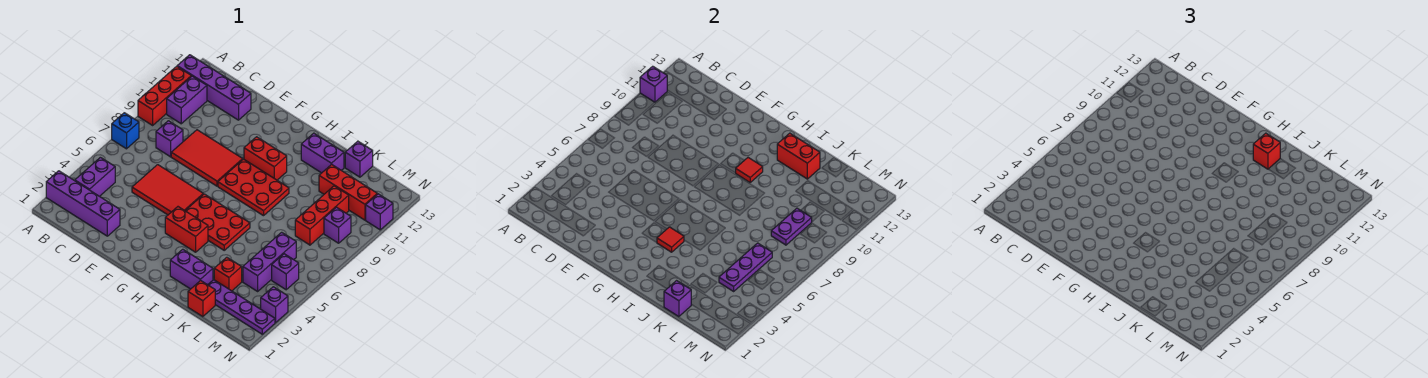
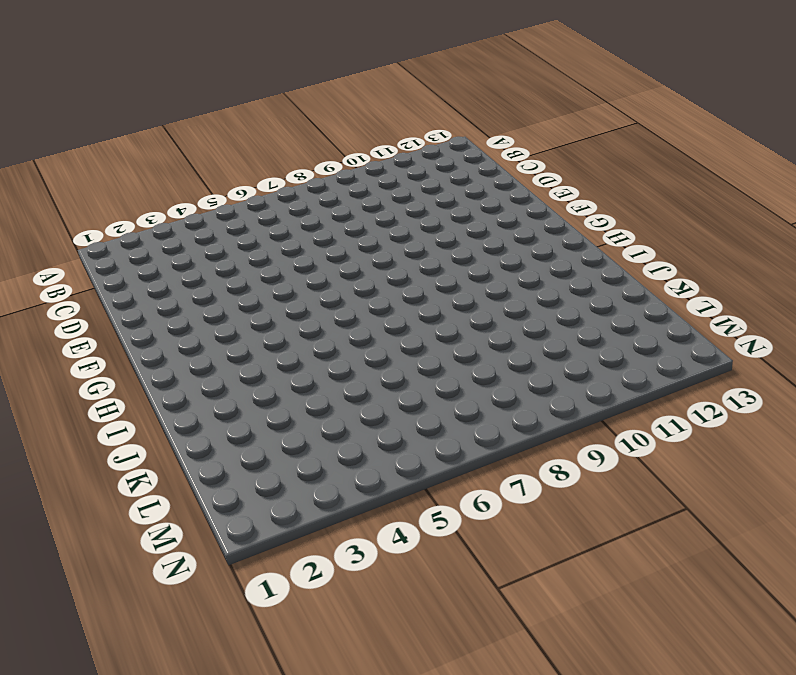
none -> purple 1x4 brick [46,171,120,236]
none -> blue 1x1 brick [112,113,139,149]
none -> red 1x3 brick [138,66,191,125]
none -> purple 1x4 brick [177,55,251,120]

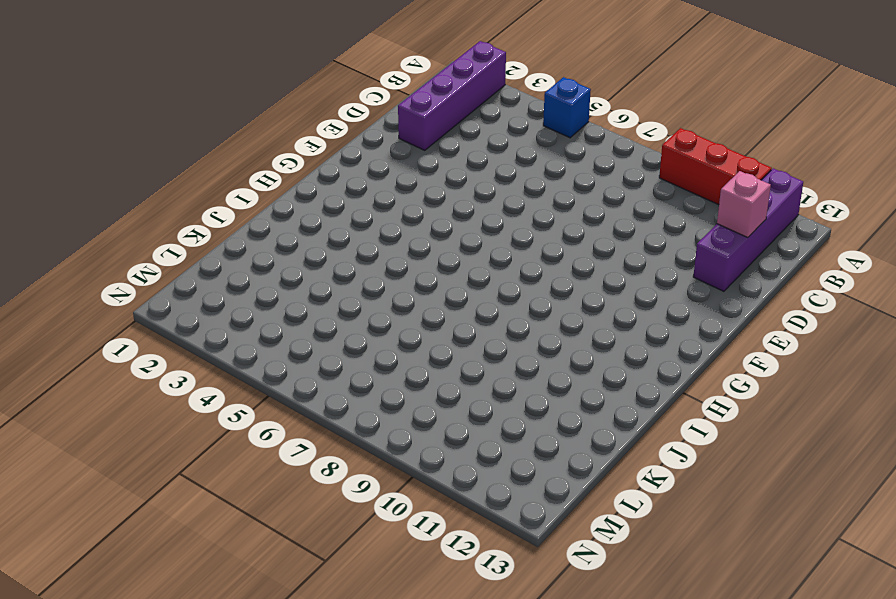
blue 1x1 brick [543,77,591,138] -> blue 1x1 brick moved to [112,113,139,149]
pink 1x1 brick [717,171,771,238] -> none
none -> purple 1x2 brick [75,157,115,196]
none -> purple 1x2 brick [167,76,207,124]
none -> purple 1x1 brick [156,121,183,157]
none -> red 2x3 tile [132,165,203,215]

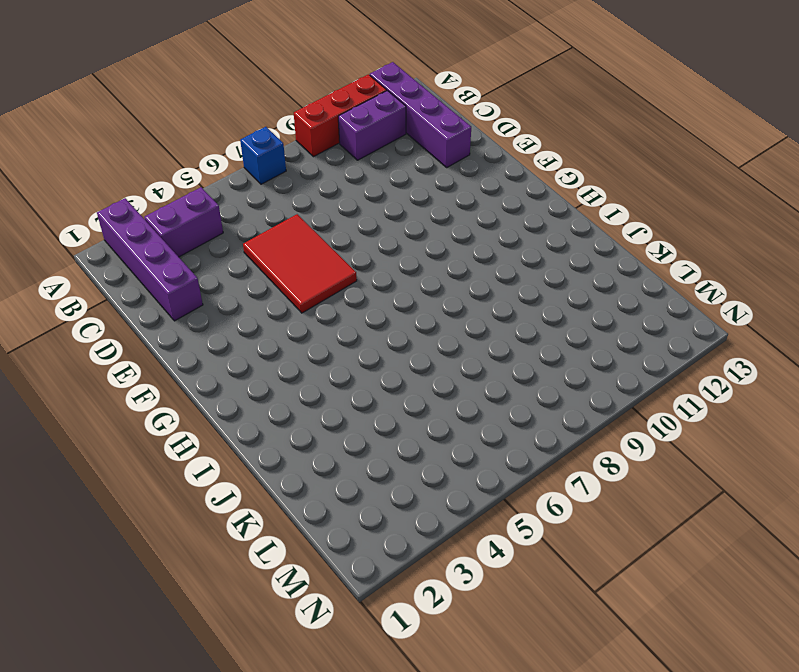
none -> purple 1x1 brick [156,121,183,157]
none -> red 2x3 tile [171,130,243,186]
none -> red 1x2 brick [165,207,208,252]
none -> red 2x3 plate [185,194,250,250]

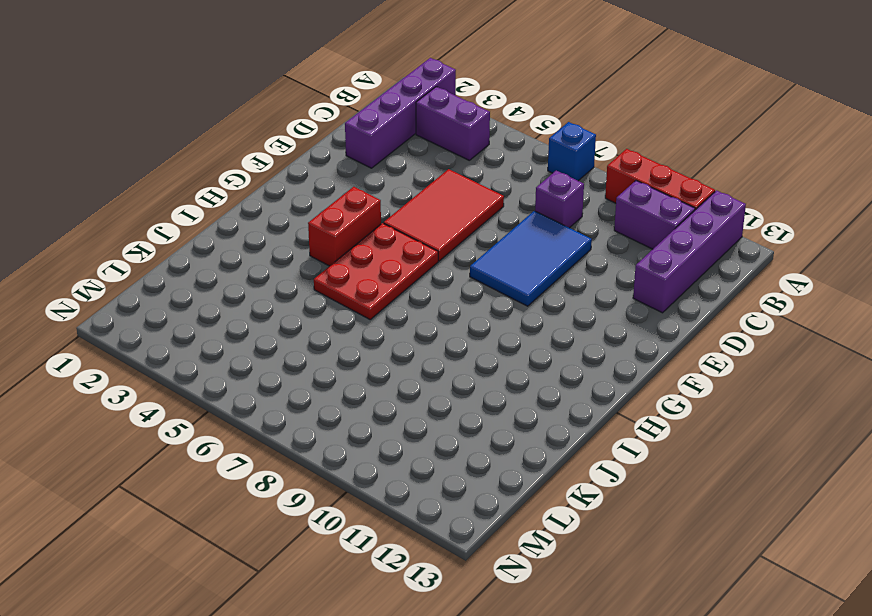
blue 2x3 tile [470,211,592,306] -> red 2x3 tile [171,130,243,186]
none -> red 2x3 plate [218,159,289,216]
none -> red 1x2 brick [244,137,287,180]
none -> purple 1x2 brick [170,249,213,289]
none -> purple 1x2 brick [301,133,344,173]

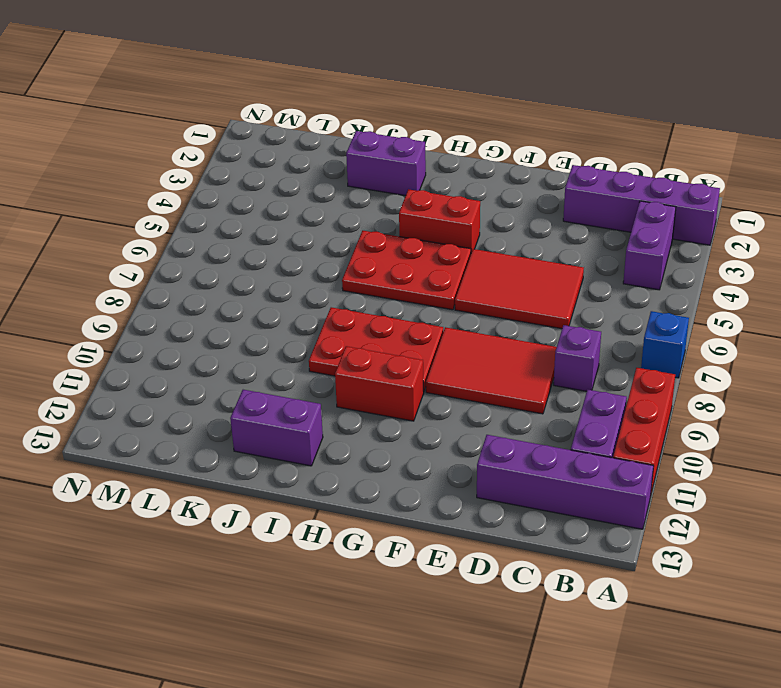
none -> red 1x1 brick [188,280,215,317]
none -> purple 1x4 plate [208,280,275,334]
none -> red 1x1 brick [214,257,242,291]
none -> red 1x3 brick [319,164,377,220]

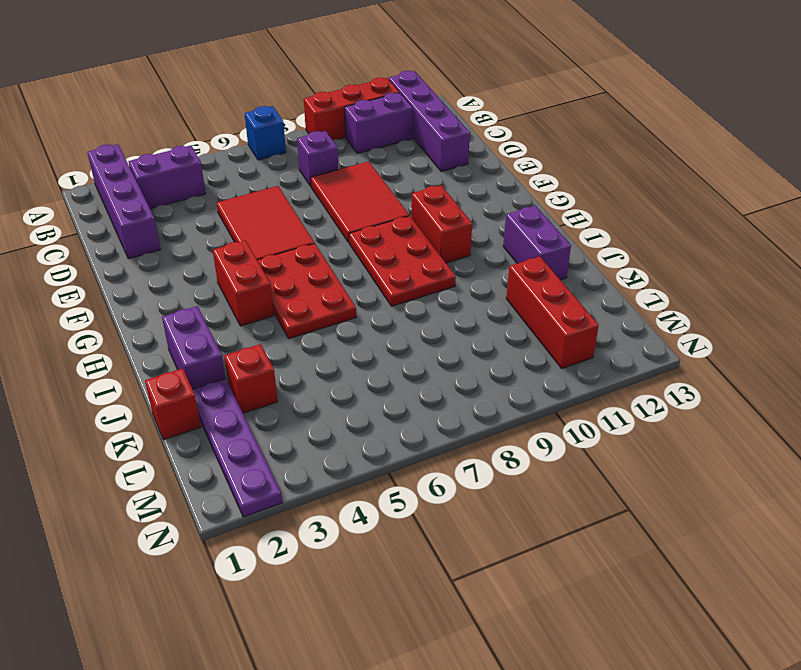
none -> purple 1x1 brick [345,141,373,177]
none -> purple 1x3 brick [243,232,296,291]
none -> red 1x3 brick [295,186,349,245]
none -> purple 1x1 brick [272,254,299,290]

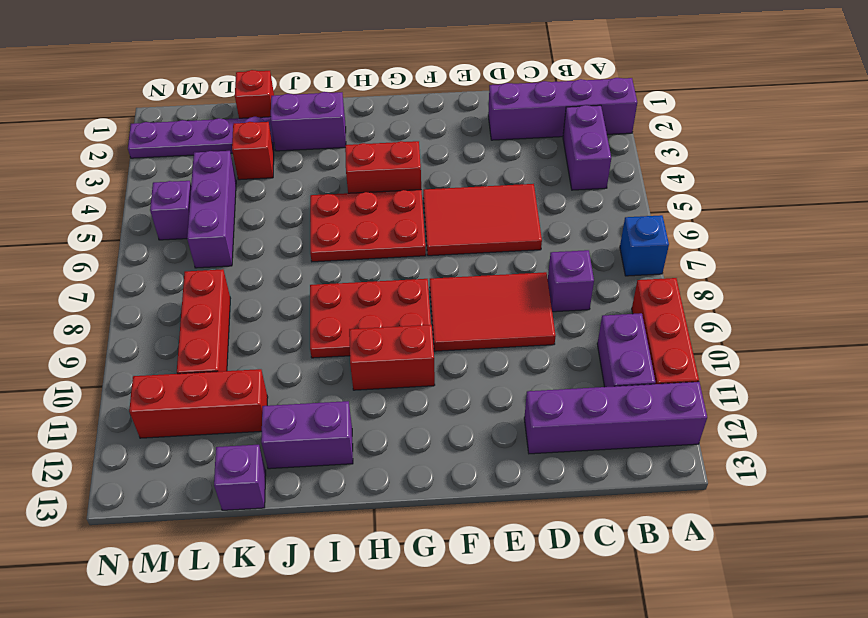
none -> purple 1x1 brick [324,207,351,243]
none -> purple 1x1 brick [261,287,288,323]
none -> purple 1x1 brick [366,194,393,230]
none -> purple 1x1 brick [640,66,667,102]

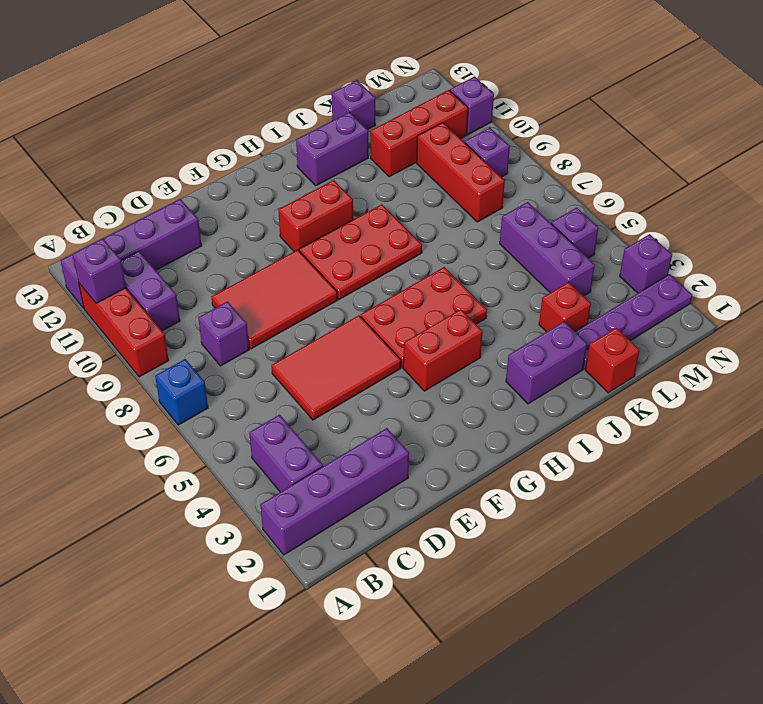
none -> red 1x1 tile [657,227,684,252]
none -> red 1x1 tile [736,158,763,182]
none -> red 1x2 brick [777,133,820,179]
none -> purple 1x1 brick [664,281,691,317]

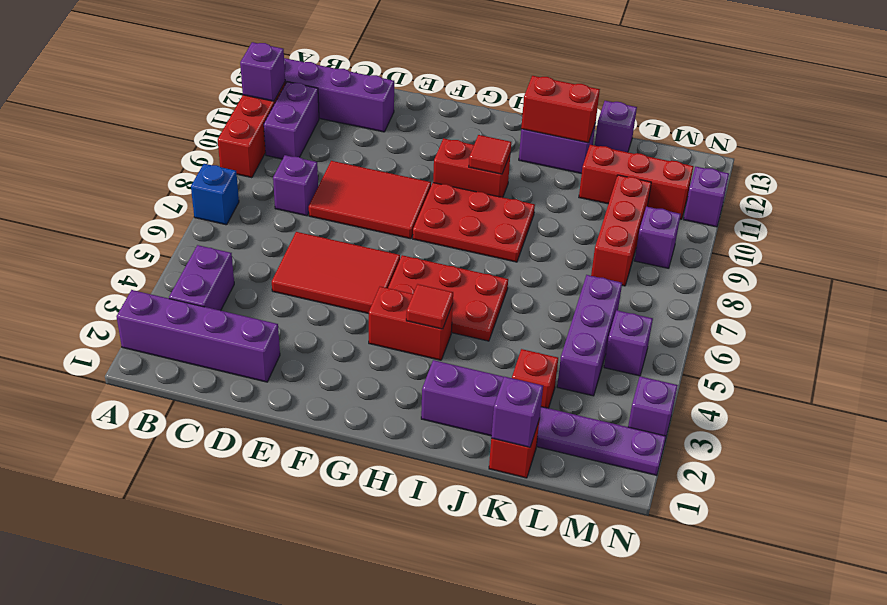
none -> purple 1x3 plate [719,243,772,291]
none -> purple 1x2 plate [771,208,812,245]
none -> red 1x1 brick [1253,133,1280,169]

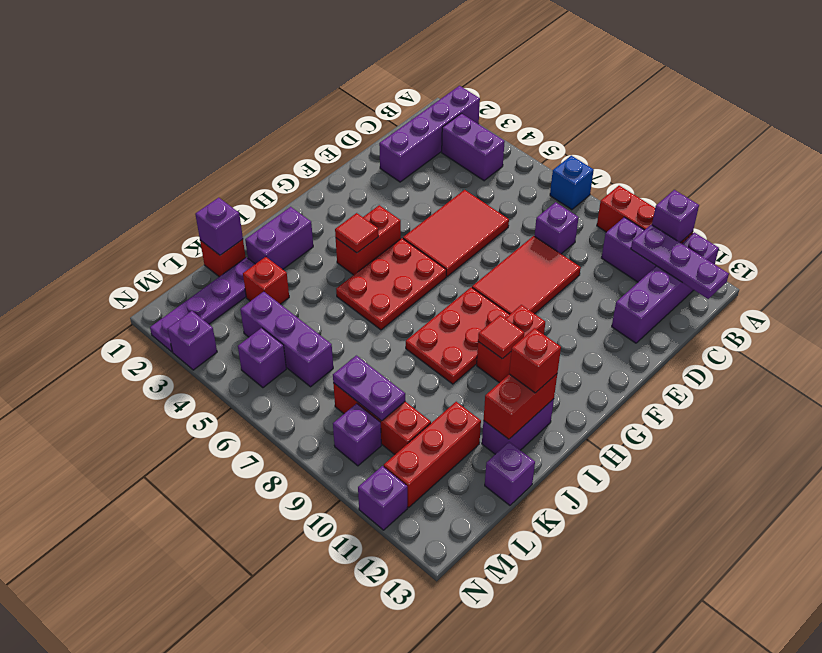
purple 1x3 plate [631,225,729,299] -> purple 1x3 plate moved to [719,243,772,291]

